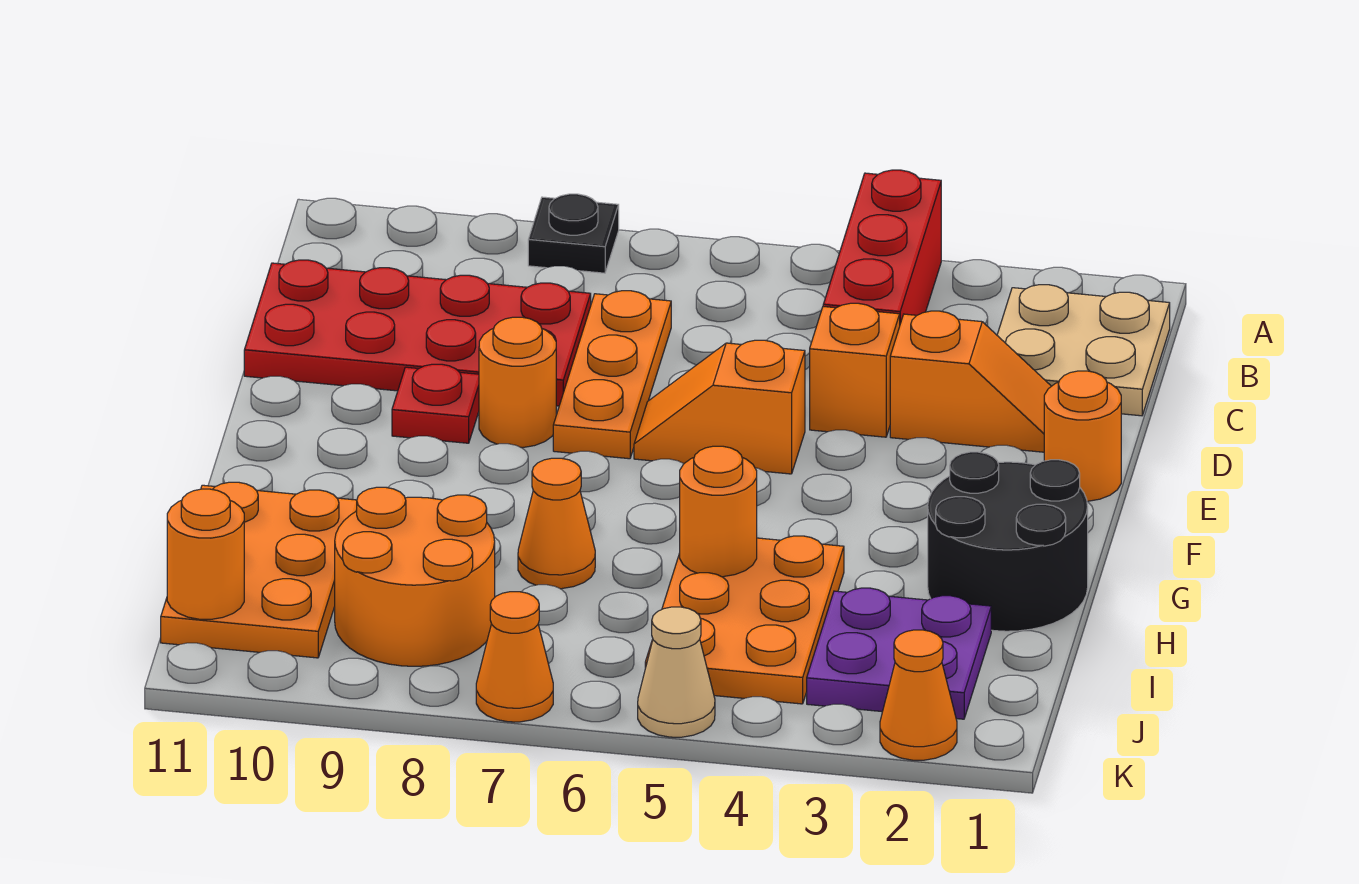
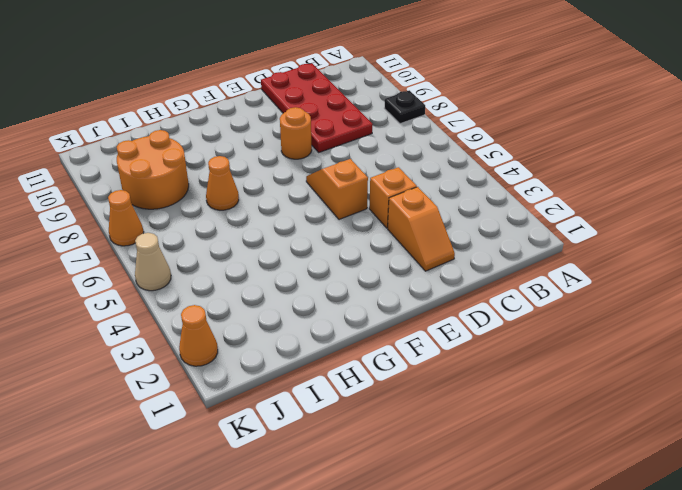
none -> red 1x3 brick [823,170,941,323]
none -> tan 2x2 plate [997,285,1170,416]
none -> orange 1x3 plate [553,291,671,459]

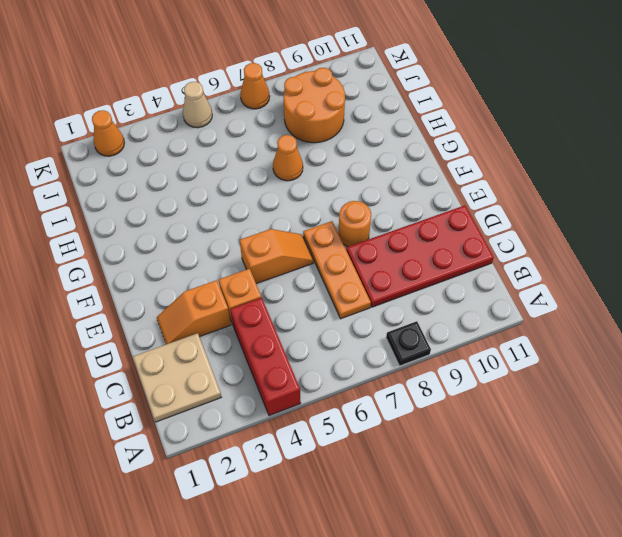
none -> orange 1x1 round brick [1044,371,1121,501]
none -> red 1x1 plate [392,364,479,443]
none -> black 2x2 round brick [928,452,1088,631]

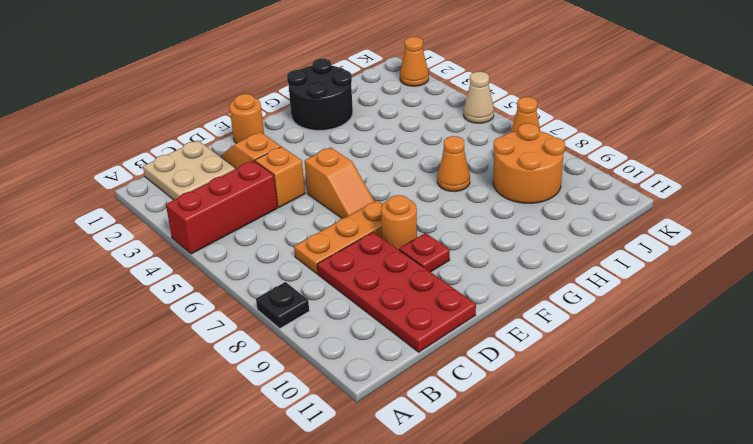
none -> orange 2x3 plate [645,536,844,704]
none -> orange 2x3 plate [161,482,357,658]
none -> purple 2x2 plate [807,588,991,719]

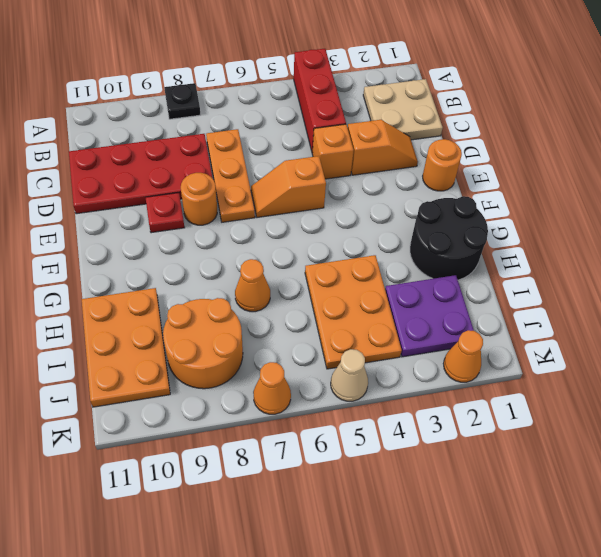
none -> orange 1x1 round brick [680,446,757,577]
none -> orange 1x1 round brick [167,489,244,619]

